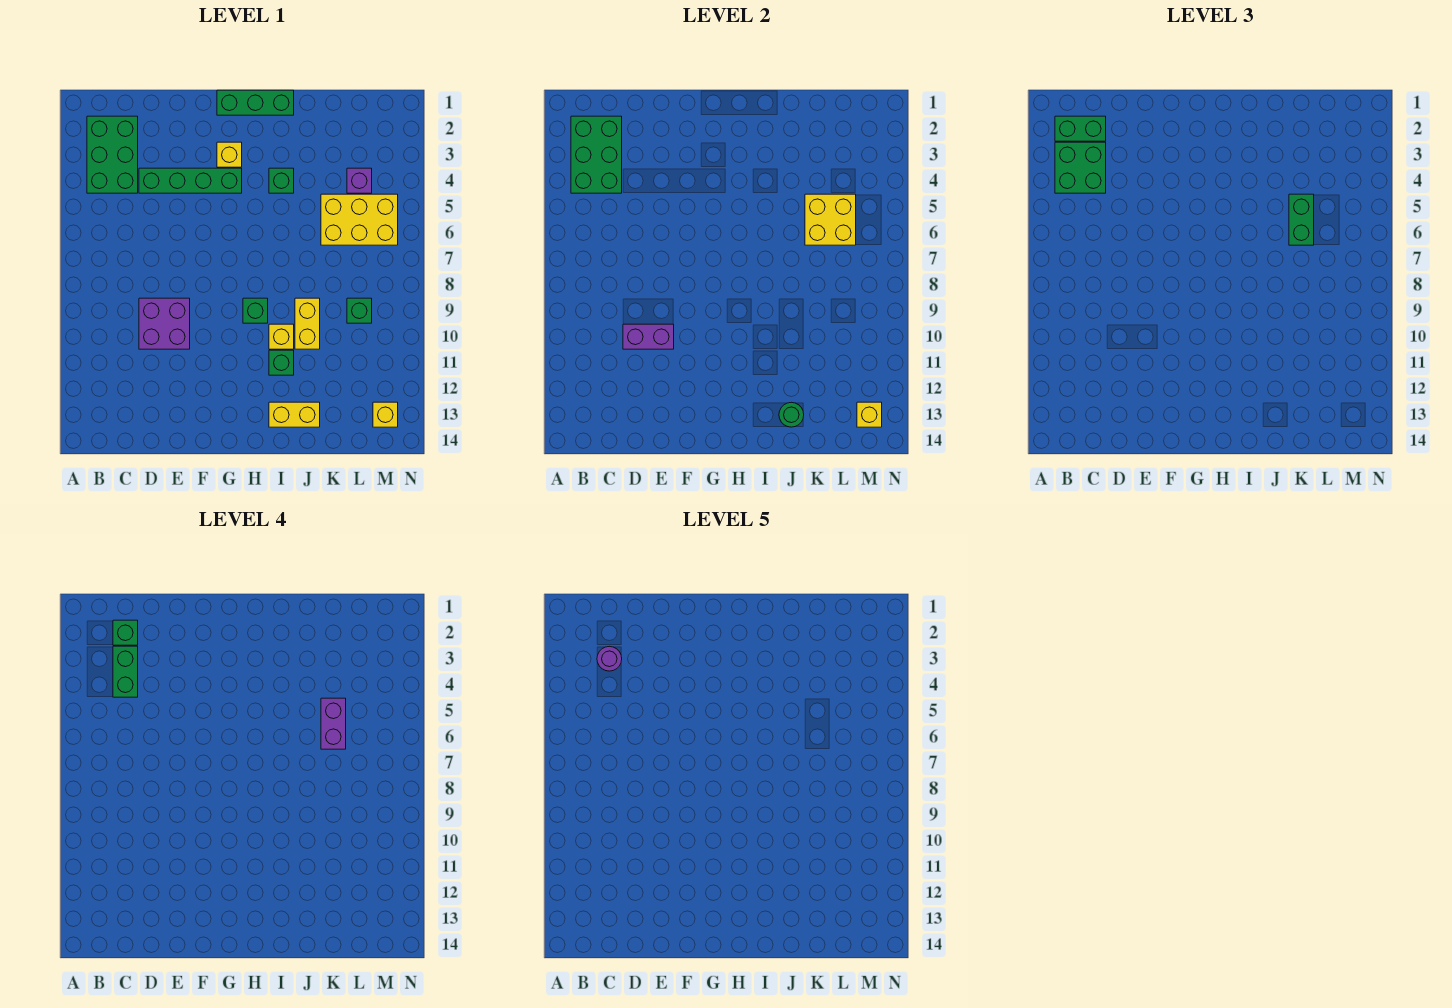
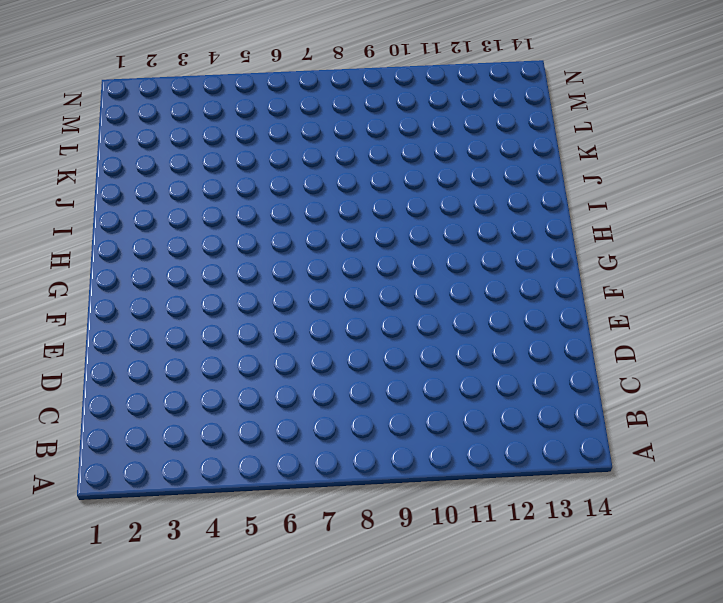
none -> green 2x3 brick [87,116,138,193]
none -> green 1x4 brick [139,168,242,193]
none -> purple 2x2 brick [139,298,190,349]

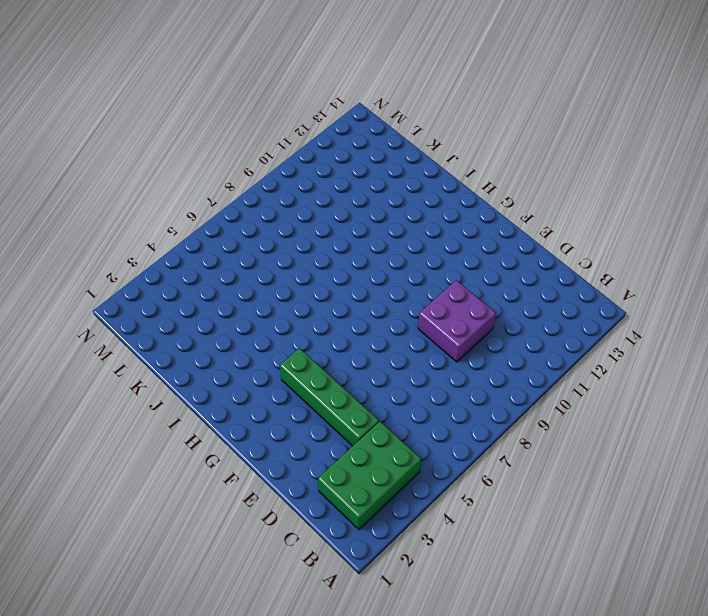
none -> green 1x3 brick [217,90,294,115]
none -> yellow 1x1 brick [217,142,242,167]
none -> green 1x1 brick [243,298,268,323]

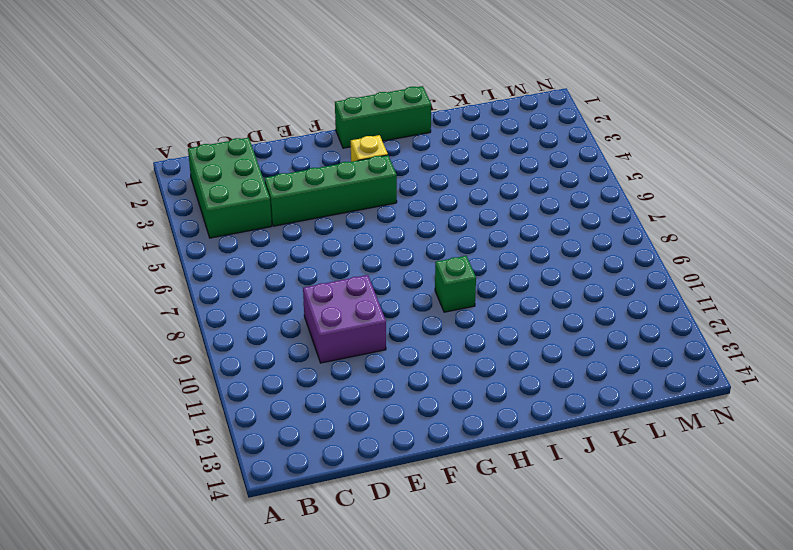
none -> green 1x1 brick [269,168,294,193]
none -> yellow 1x1 brick [269,324,294,349]
none -> green 1x1 brick [269,350,294,375]

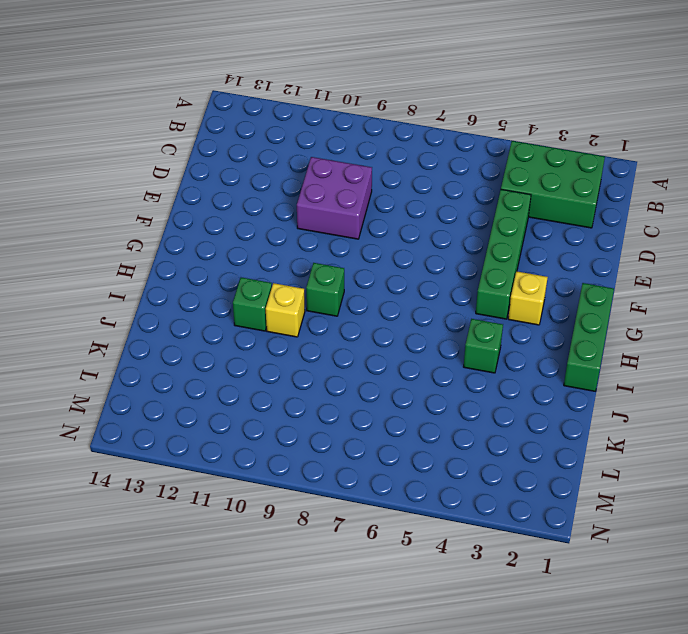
none -> yellow 1x2 brick [269,402,320,427]
none -> yellow 1x2 brick [295,298,320,349]
none -> yellow 2x3 brick [321,194,398,245]

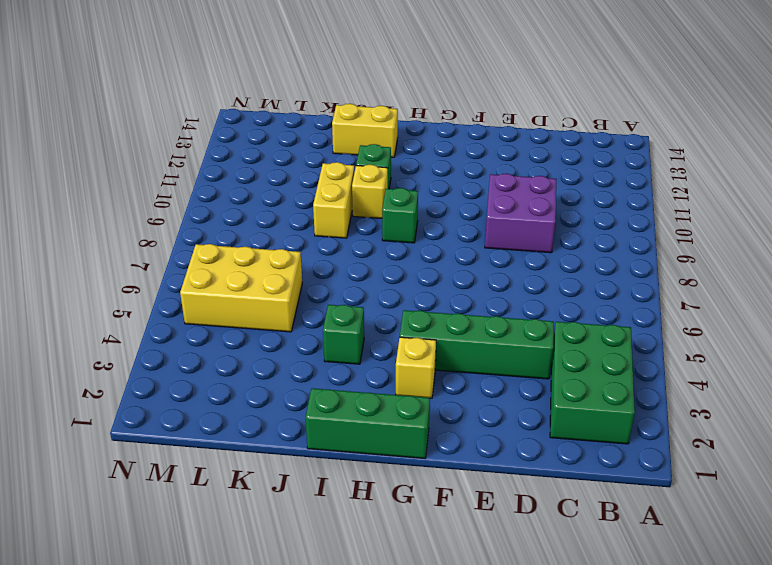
none -> purple 1x1 brick [347,168,372,193]
none -> green 1x1 brick [347,298,372,323]
none -> yellow 1x1 brick [373,402,398,427]

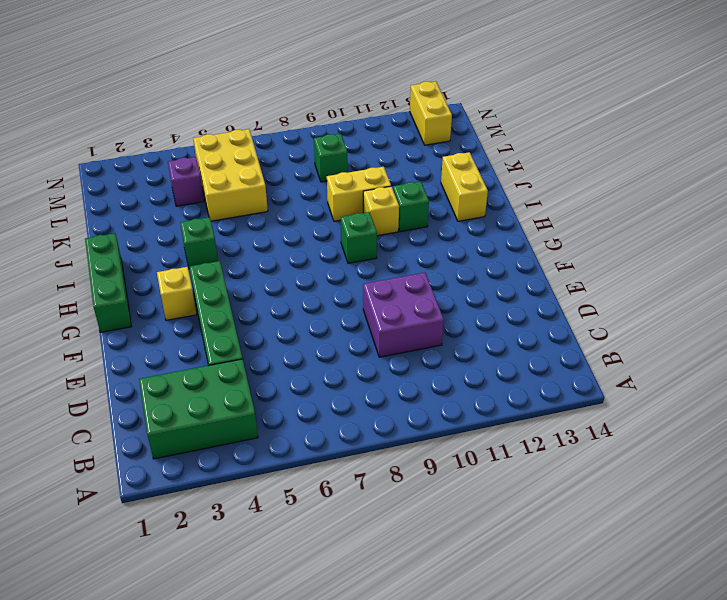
yellow 1x2 brick [410,82,452,145] -> yellow 1x1 brick [373,402,398,427]
none -> green 2x3 brick [571,116,622,193]
none -> purple 1x2 brick [623,324,674,349]
none -> green 1x1 round brick [779,402,804,427]

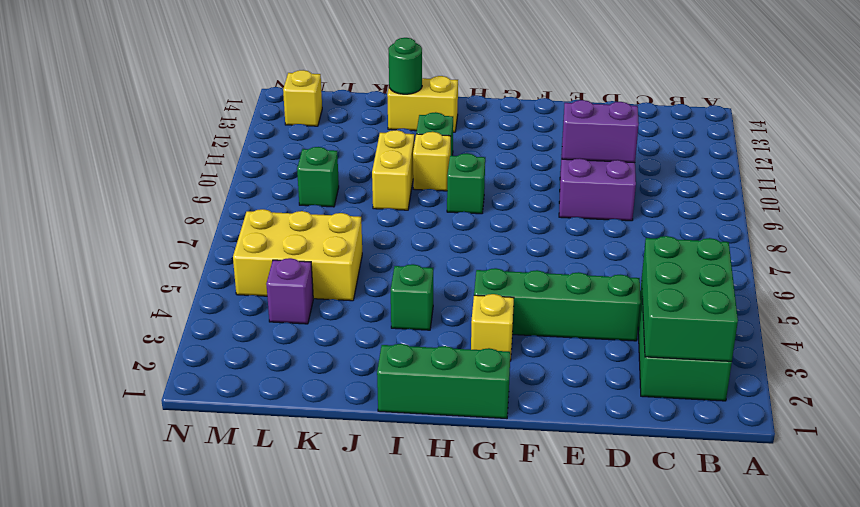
none -> yellow 2x2 brick [805,194,856,245]
none -> yellow 1x1 brick [857,402,882,427]
none -> green 1x2 brick [1055,116,1106,141]

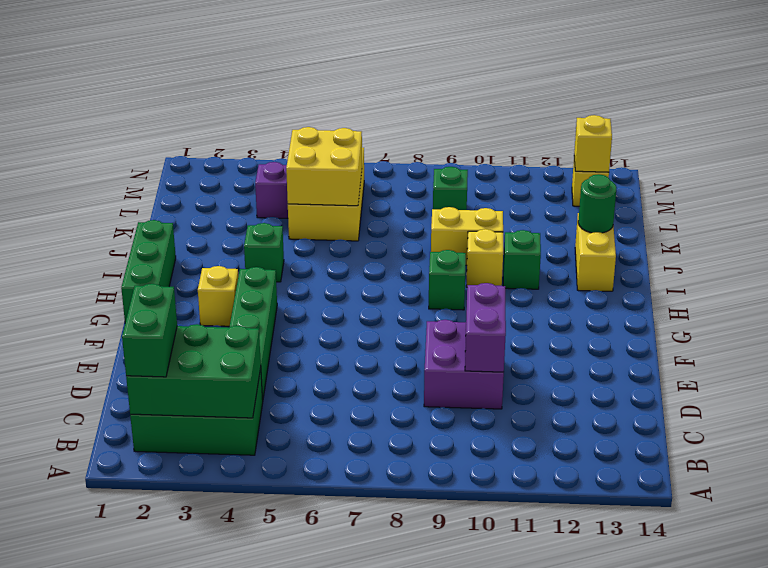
none -> green 2x2 brick [1055,142,1106,193]
none -> green 1x2 brick [1289,194,1314,245]
none -> green 1x1 brick [113,620,138,645]

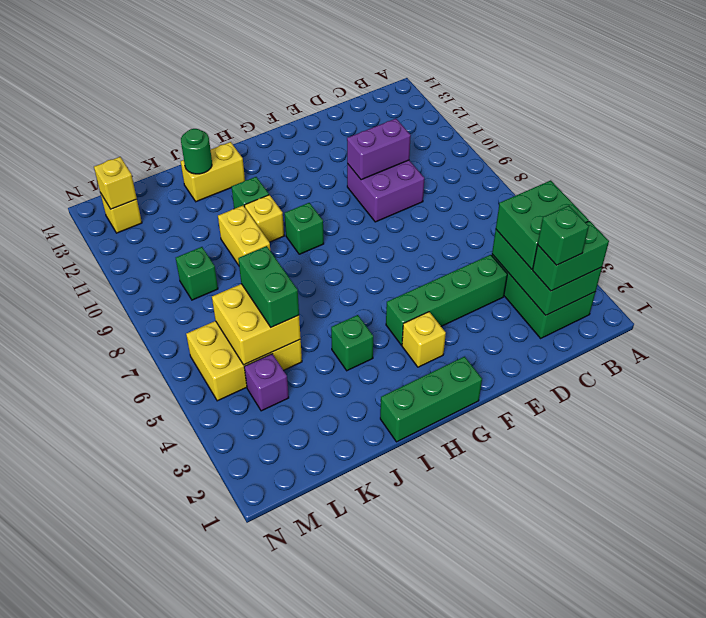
none -> green 1x2 brick [113,646,138,697]
none -> purple 1x2 brick [321,698,346,749]
none -> purple 1x1 round brick [597,646,622,671]

